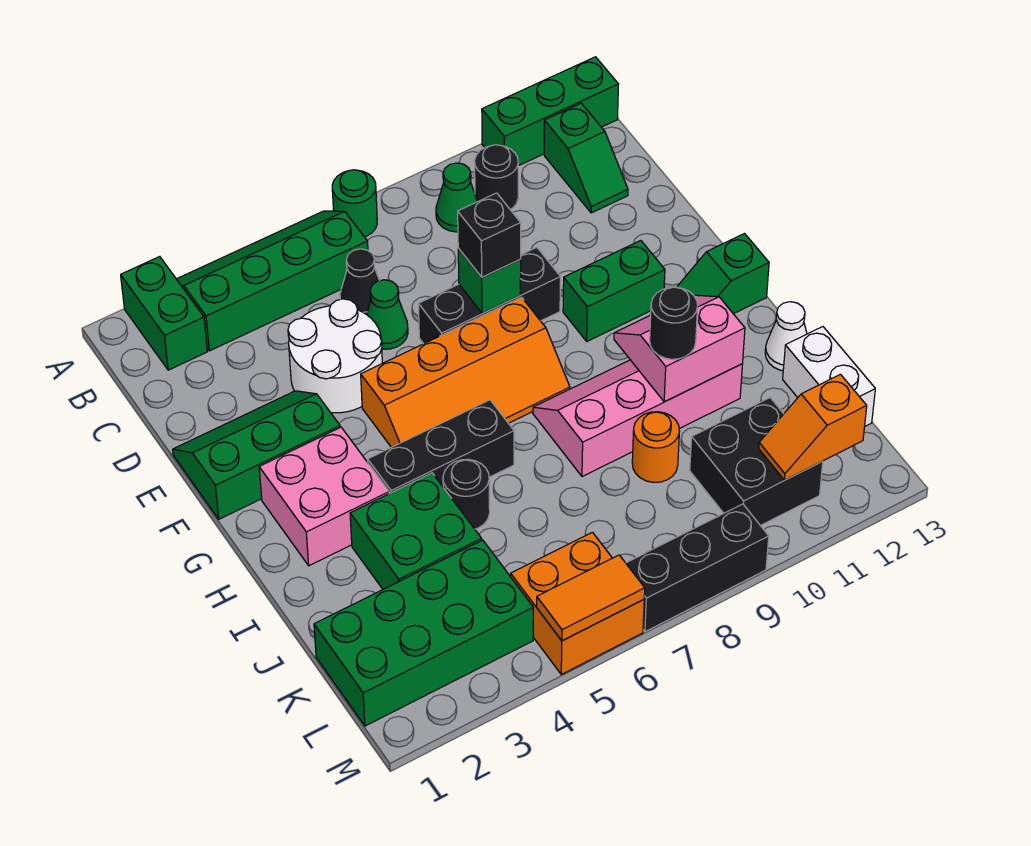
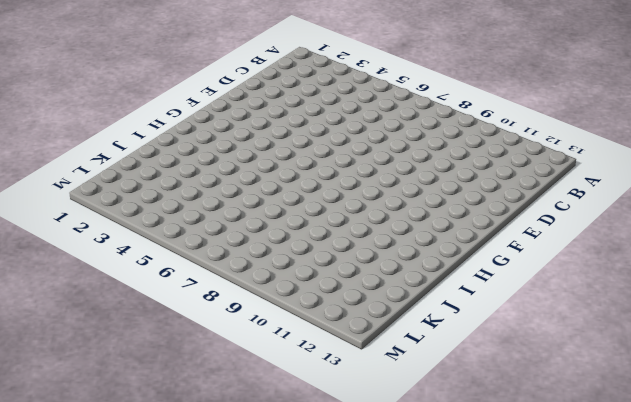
none -> green 1x2 brick [121,257,207,370]
none -> green 2x4 slope [177,211,368,351]
none -> green 1x1 round brick [332,170,377,237]
none -> green 1x3 brick [482,57,619,166]

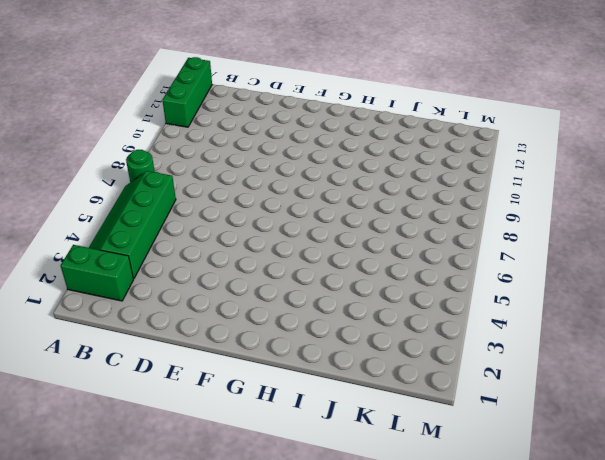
none -> green 1x1 cone [436,163,477,232]
none -> black 1x1 round brick [475,145,518,210]
none -> green 1x2 slope [544,103,628,213]
none -> black 1x1 cone [340,249,380,315]

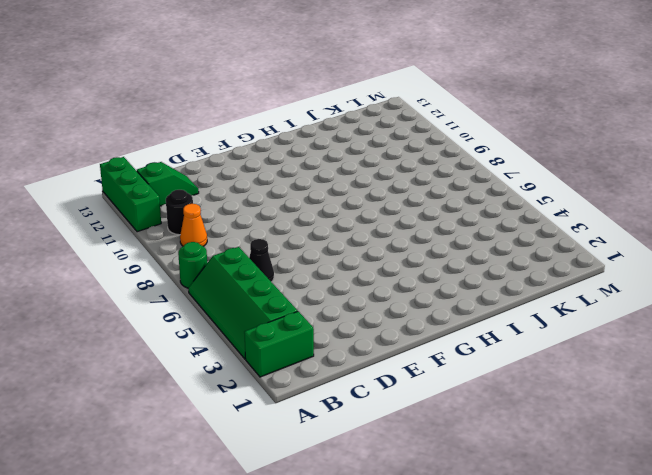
orange 1x1 cone [180,204,207,246] -> green 1x1 cone [436,163,477,232]
none -> white 2x2 round brick [288,299,382,413]
none -> green 1x1 cone [367,280,408,349]
none -> green 2x3 slope [173,391,340,519]
none -> black 1x3 brick [418,248,560,344]

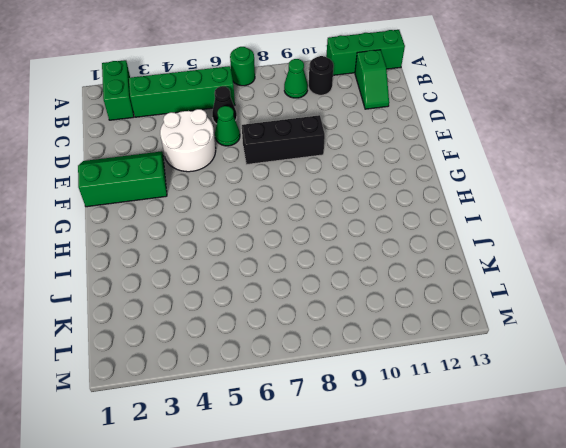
none -> orange 2x4 slope [361,297,570,447]
none -> green 1x2 brick [563,241,665,341]
none -> pink 2x2 brick [259,427,389,566]
none -> green 1x2 slope [677,234,769,314]

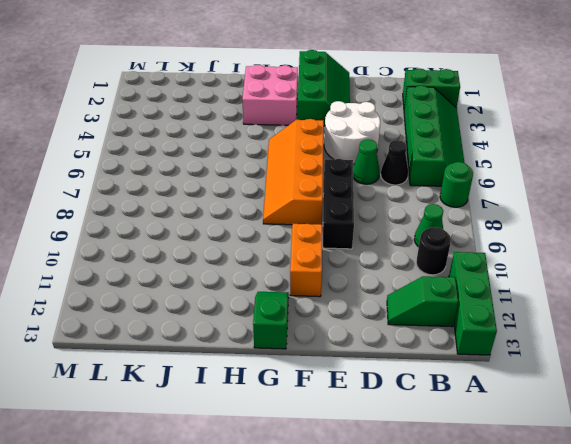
orange 1x2 brick [290,224,322,297] -> green 1x2 brick [563,241,665,341]
none -> black 1x3 brick [368,400,514,493]
none -> pink 2x4 slope [533,360,742,477]
none -> green 2x2 brick [350,473,482,589]
none -> black 1x1 round brick [443,459,490,529]

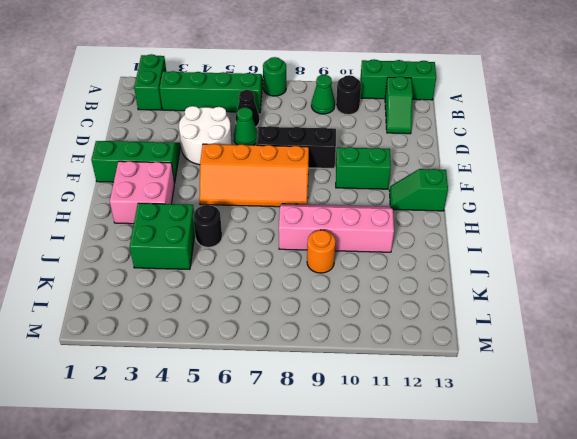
none -> black 1x3 brick [368,400,514,493]
none -> white 1x1 cone [765,302,807,371]
none -> white 1x2 brick [783,327,875,426]
none -> green 2x4 brick [314,540,533,726]

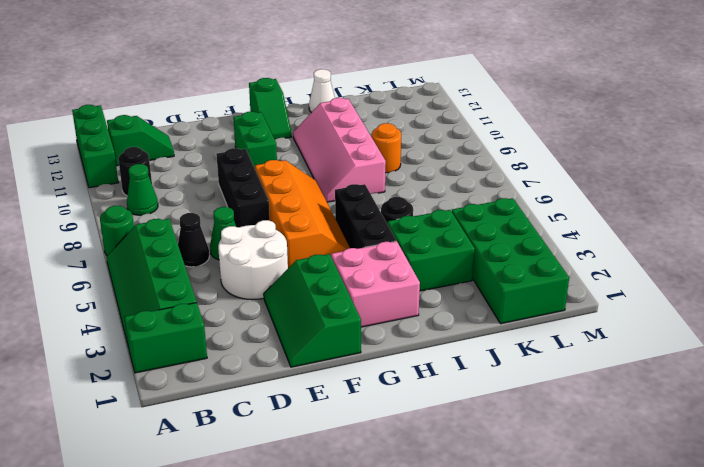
none -> white 1x2 brick [783,327,875,426]
none -> black 2x2 brick [690,398,823,526]
none -> orange 2x2 brick [511,532,644,674]
none -> black 1x3 brick [626,504,769,632]

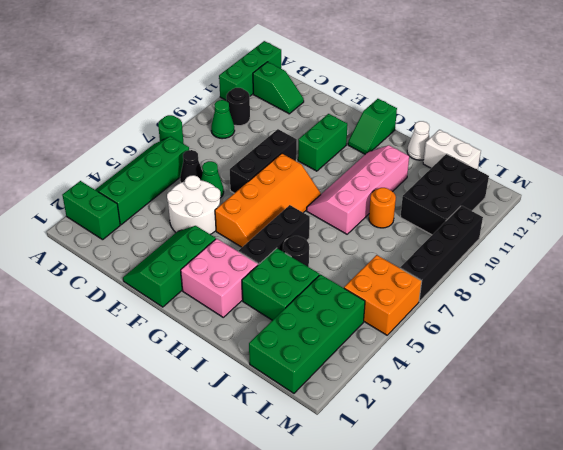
black 2x3 brick [401,154,489,235] -> black 2x2 brick [690,398,823,526]
black 1x4 brick [400,206,483,301] -> black 1x3 brick [626,504,769,632]
none -> green 1x1 brick [458,248,521,314]
none -> pink 2x2 slope [614,295,745,402]
none -> orange 1x2 slope [759,374,867,480]
none -> orange 1x2 tile [537,555,645,641]

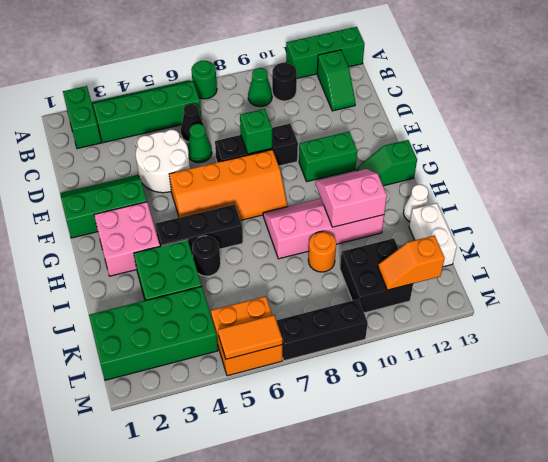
none -> black 1x1 brick [458,193,521,277]
none -> black 1x1 round brick [650,287,698,359]

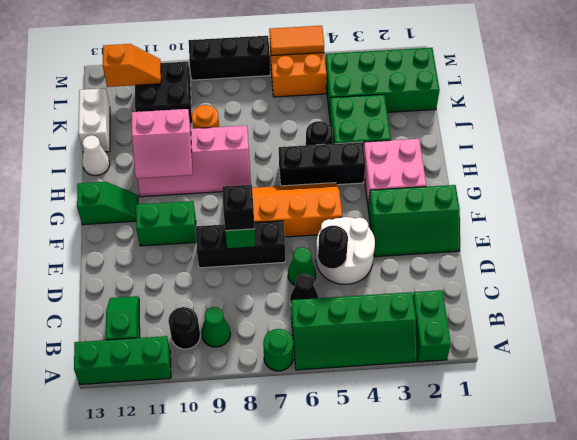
black 1x1 round brick [318,226,348,269] -> black 1x1 round brick moved to [650,287,698,359]

